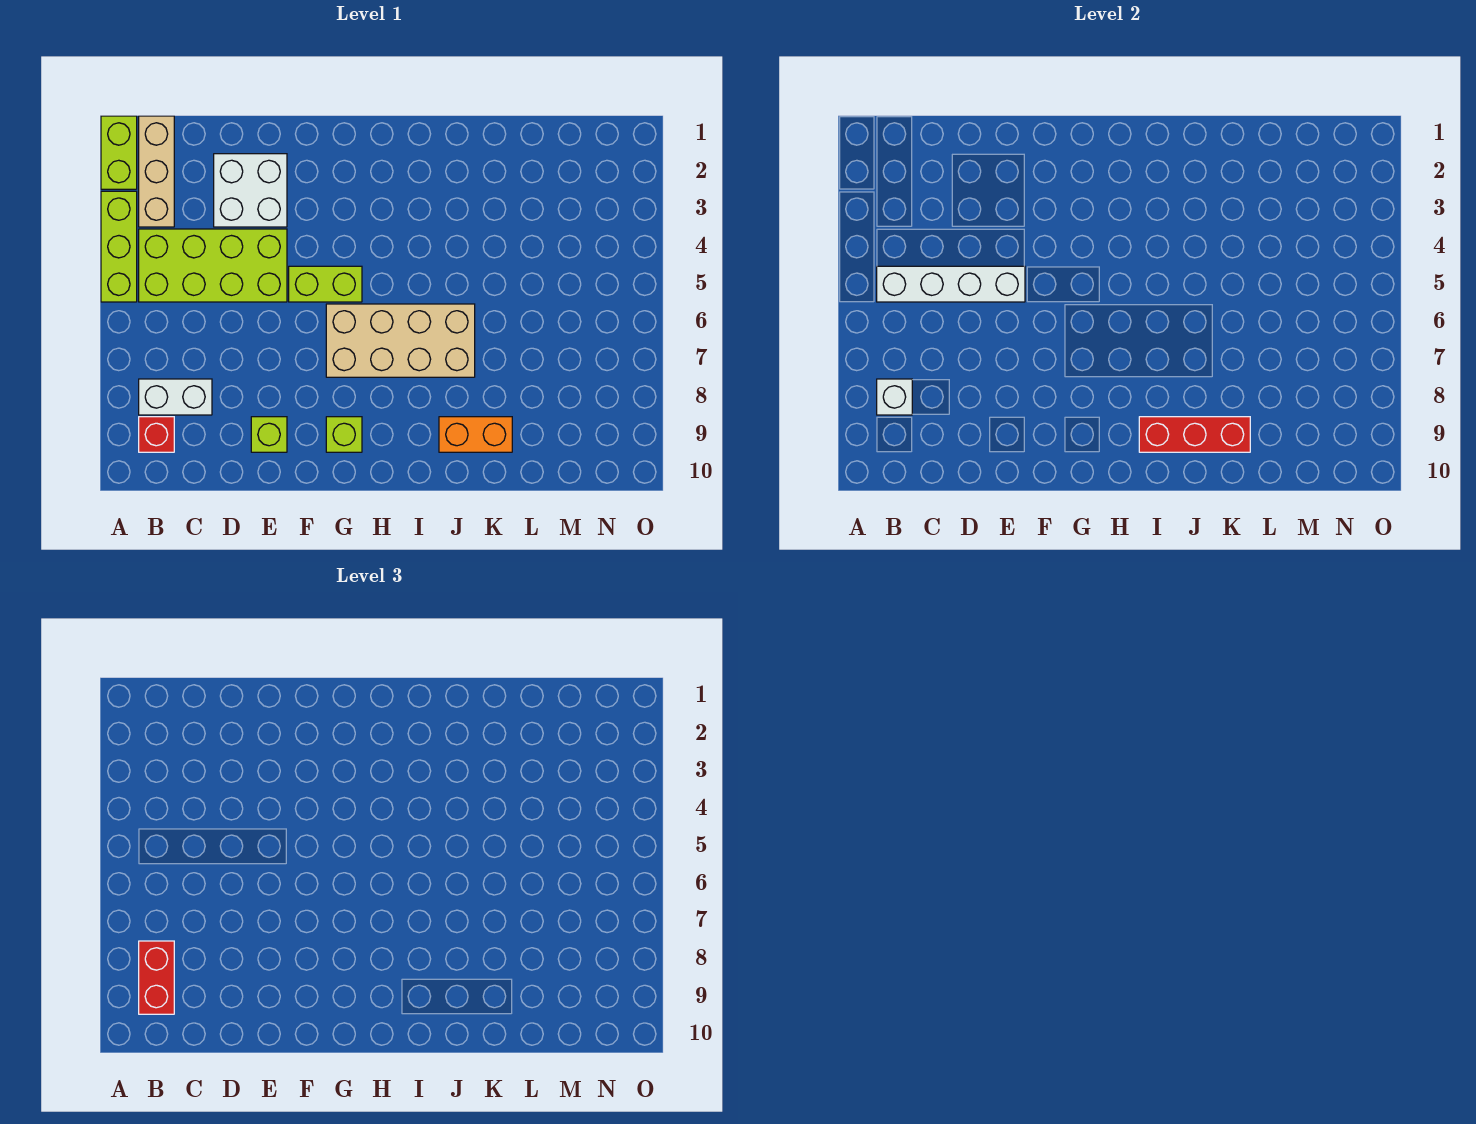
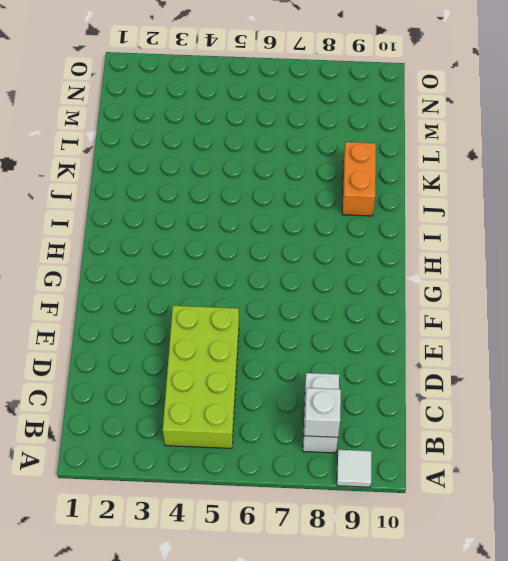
white 1x1 tile [337,450,371,487] -> none
none -> lime 1x2 brick [101,116,137,189]
none -> lime 1x3 brick [101,191,137,302]
none -> tan 1x3 brick [139,116,174,227]

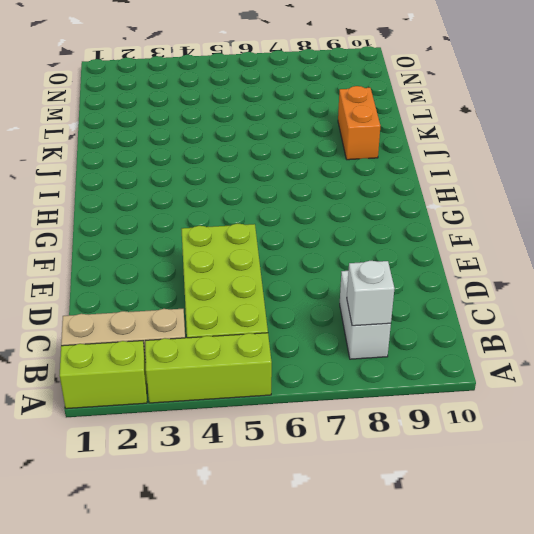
none -> red 1x1 brick [139,417,174,452]
none -> white 2x2 brick [214,154,287,227]
none -> lime 1x1 brick [251,417,287,452]

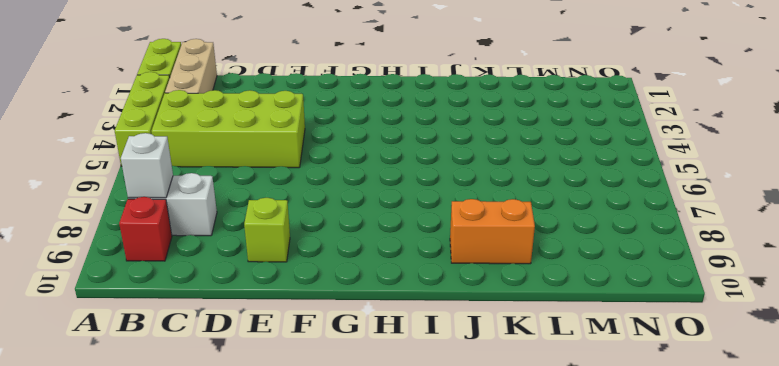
none -> white 2x2 brick [214,154,287,227]
none -> lime 1x2 brick [289,266,362,302]
none -> tan 2x4 brick [326,304,475,377]

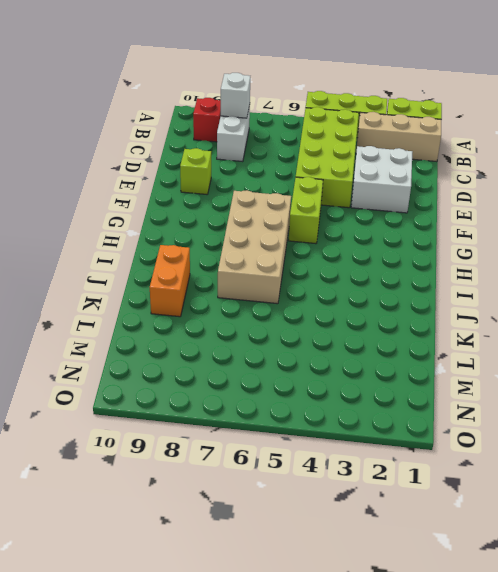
none -> lime 1x1 brick [326,417,362,452]
none -> white 1x4 brick [877,266,1025,302]
none -> red 1x3 brick [1139,417,1250,452]

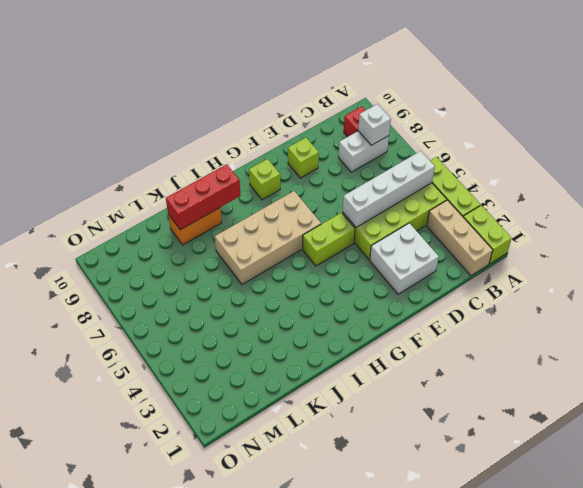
none -> red 1x2 brick [139,941,174,1014]

